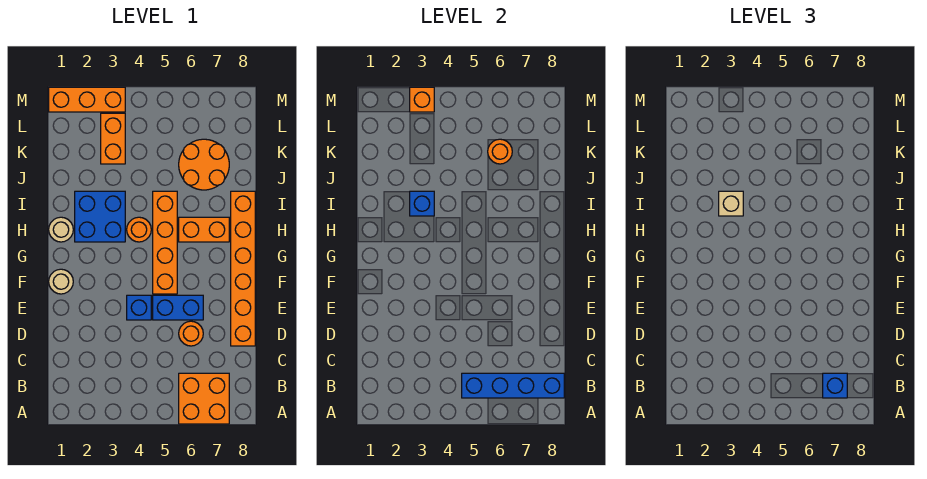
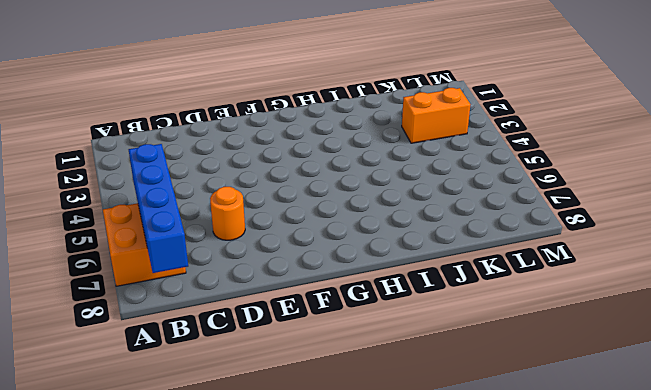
none -> orange 1x6 brick [231,191,255,346]
none -> blue 1x1 brick [127,295,151,320]
none -> blue 1x2 brick [153,295,203,320]

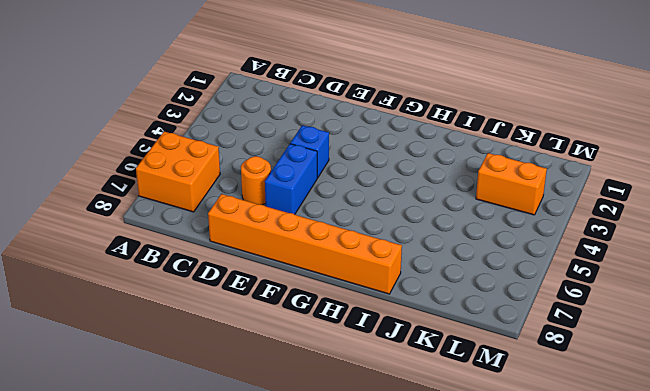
none -> tan 1x1 round brick [49,269,73,294]
none -> orange 1x4 brick [153,191,177,294]
none -> tan 1x1 round brick [49,217,73,242]

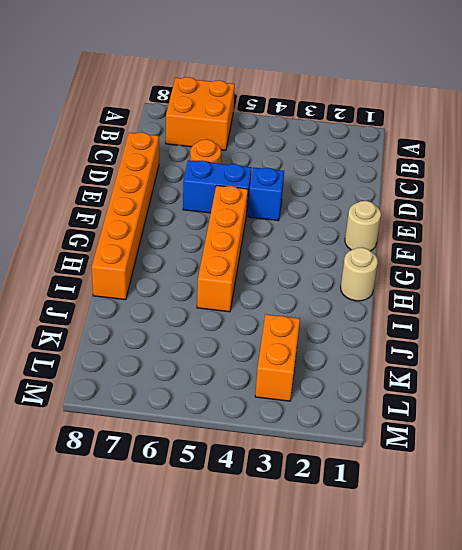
none -> blue 2x2 brick [75,191,125,242]
none -> orange 1x1 round brick [127,217,151,242]
none -> orange 1x2 brick [179,217,229,242]

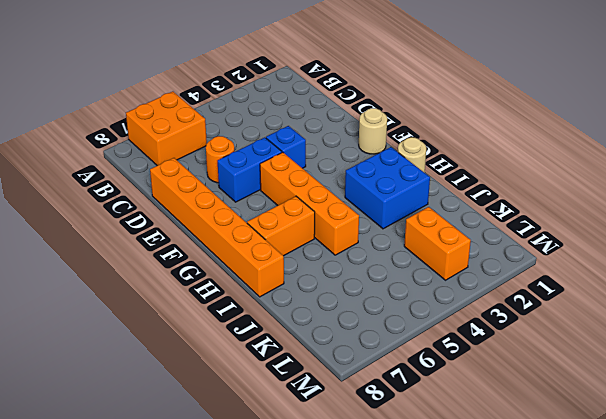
none -> orange 1x1 round brick [127,217,151,242]
none -> orange 2x2 round brick [179,139,229,190]
none -> orange 1x3 brick [49,87,125,112]

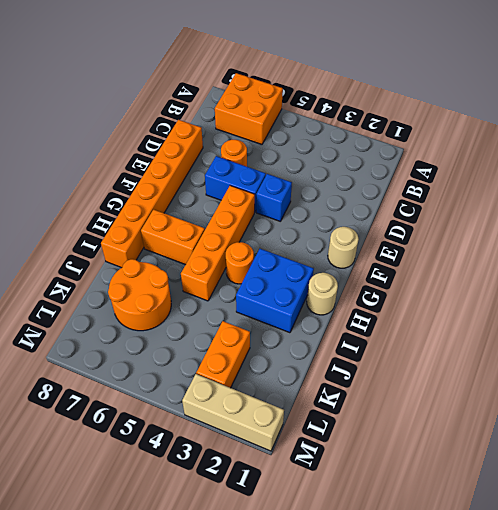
tan 1x3 brick [182,374,284,451] -> orange 1x3 brick [49,87,125,112]
none -> blue 1x4 brick [462,373,564,398]
none -> blue 1x1 brick [410,191,434,216]
none -> orange 1x1 round brick [488,139,512,164]

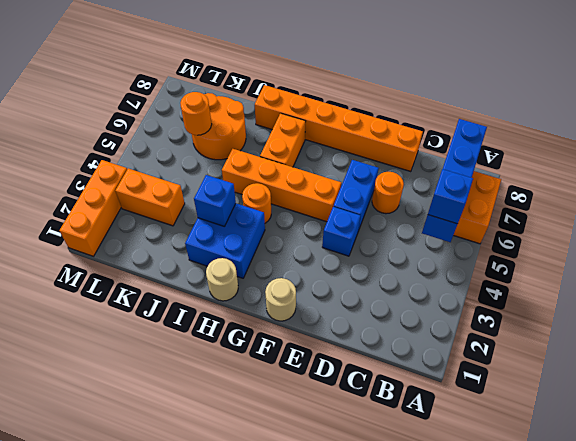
blue 1x1 brick [428,169,473,224] -> blue 1x1 brick moved to [823,373,847,398]
none -> orange 1x1 brick [410,87,434,112]
none -> tan 1x1 brick [719,191,743,216]

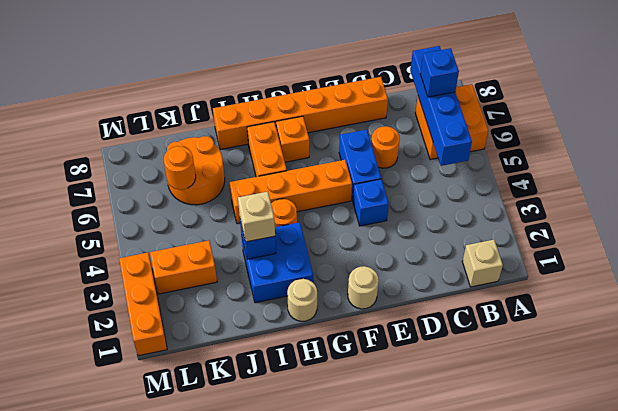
tan 1x1 brick [462,239,503,287] -> none
orange 1x1 brick [276,116,309,162] -> orange 1x1 brick moved to [410,87,434,112]

